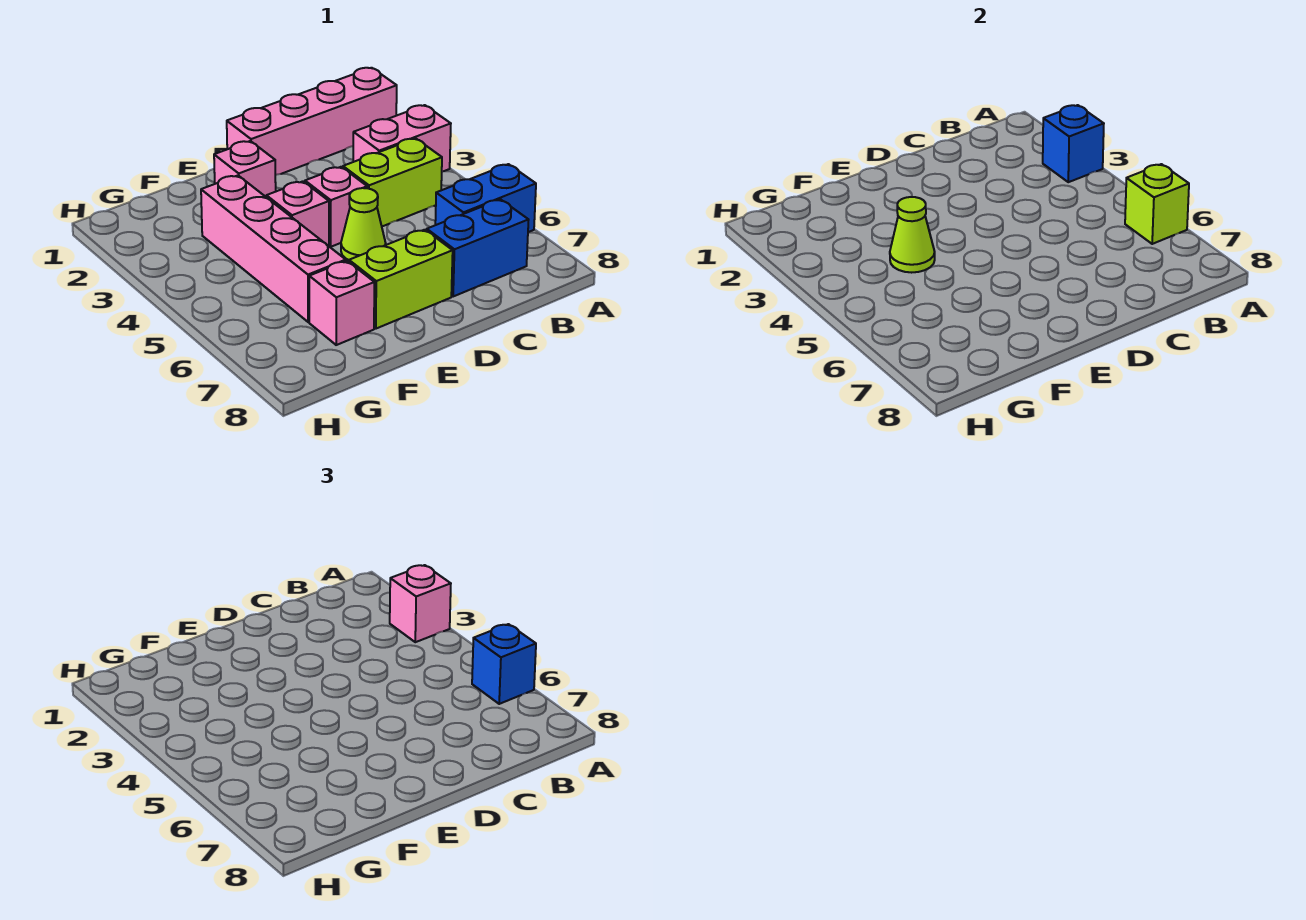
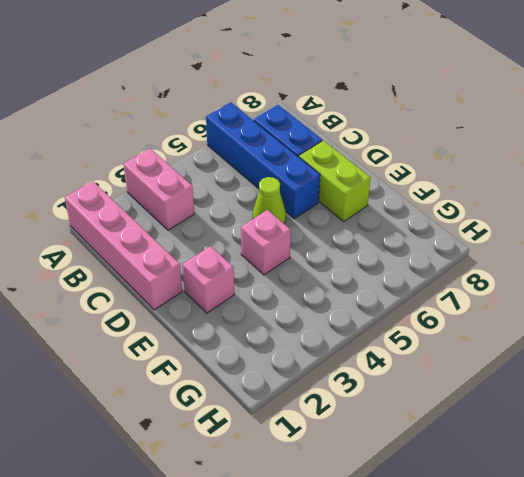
blue 1x4 brick [206,102,320,219] -> blue 1x2 brick [435,164,536,232]
none -> lime 1x2 brick [343,138,442,226]
none -> pink 1x1 brick [305,167,367,247]
none -> pink 1x4 brick [201,176,346,322]

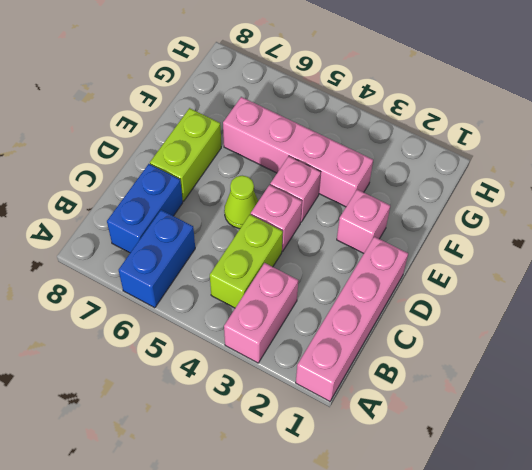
none -> pink 1x1 brick [309,261,374,345]
none -> blue 1x1 brick [1043,105,1104,182]
none -> lime 1x1 brick [1125,164,1189,244]

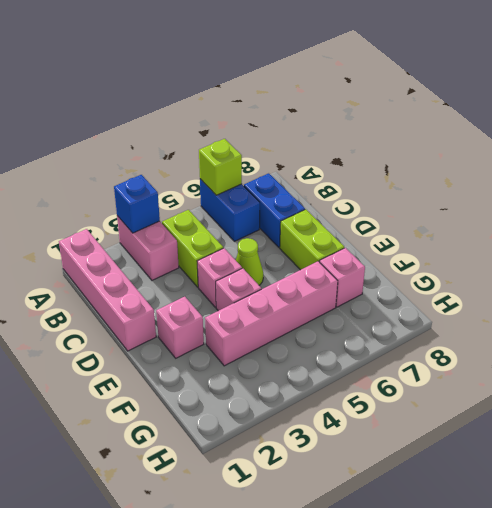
none -> lime 1x1 cone [890,197,935,273]
none -> pink 1x1 brick [390,565,451,642]
none -> blue 1x1 brick [472,624,536,704]

